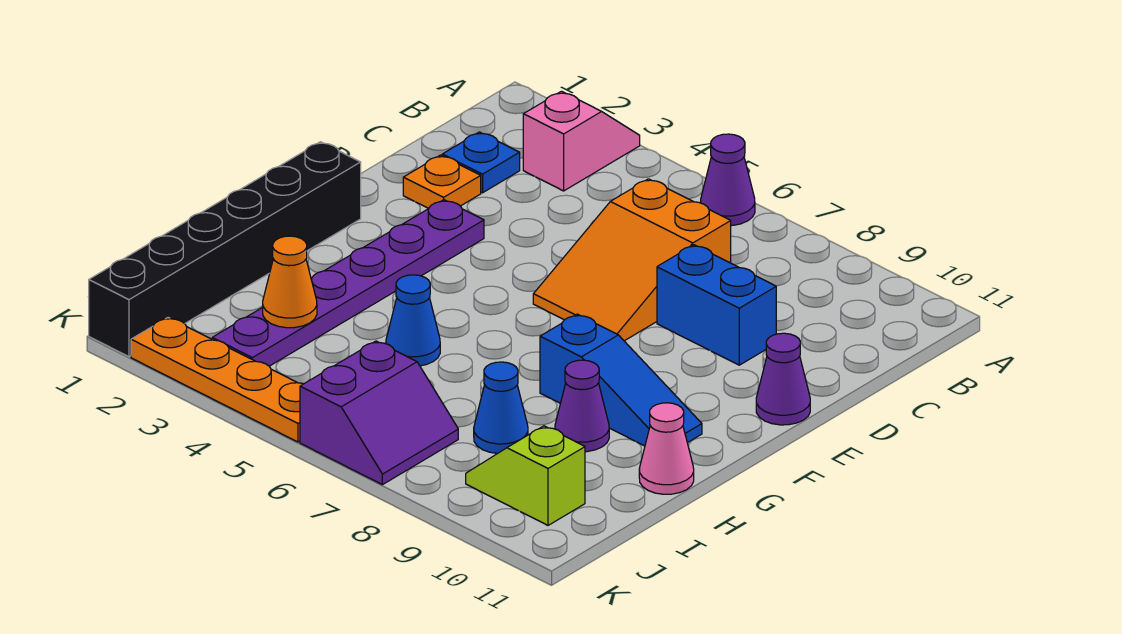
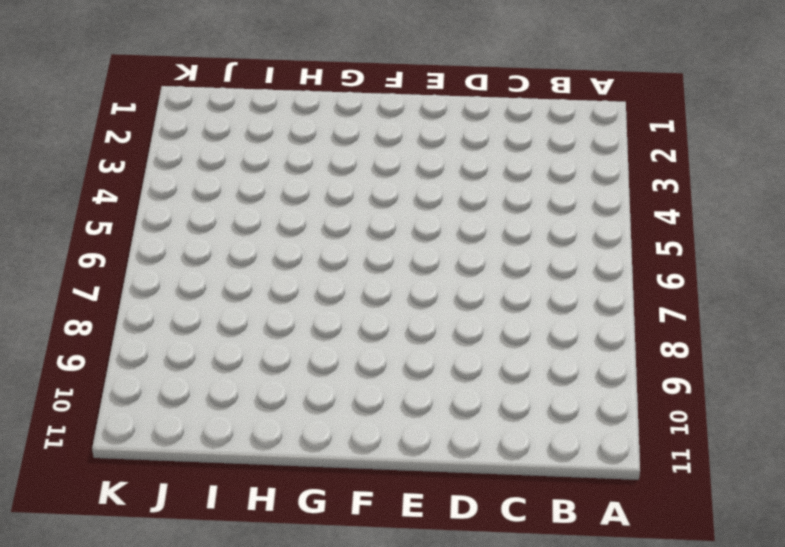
none -> pink 1x2 slope [523,91,640,191]
none -> purple 1x1 cone [701,134,755,226]
none -> blue 1x1 plate [442,132,520,193]

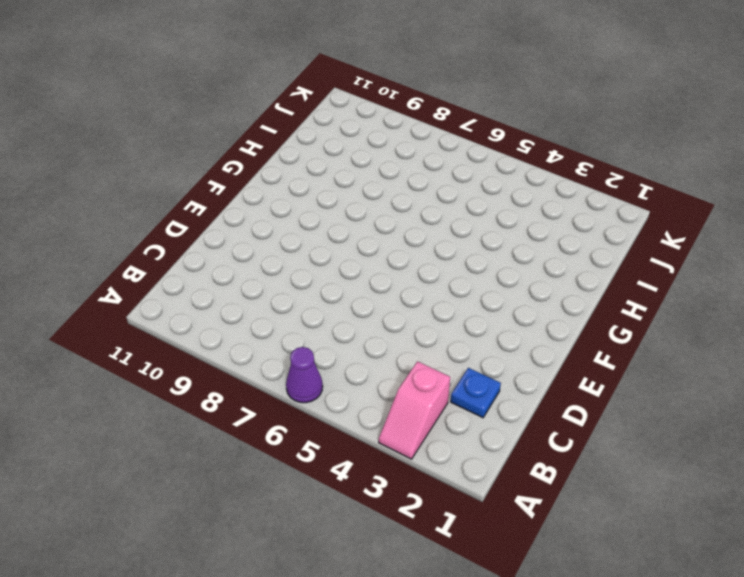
none -> orange 2x3 slope [533,179,731,341]
none -> orange 1x1 plate [403,155,481,208]
none -> blue 1x2 brick [657,245,776,365]

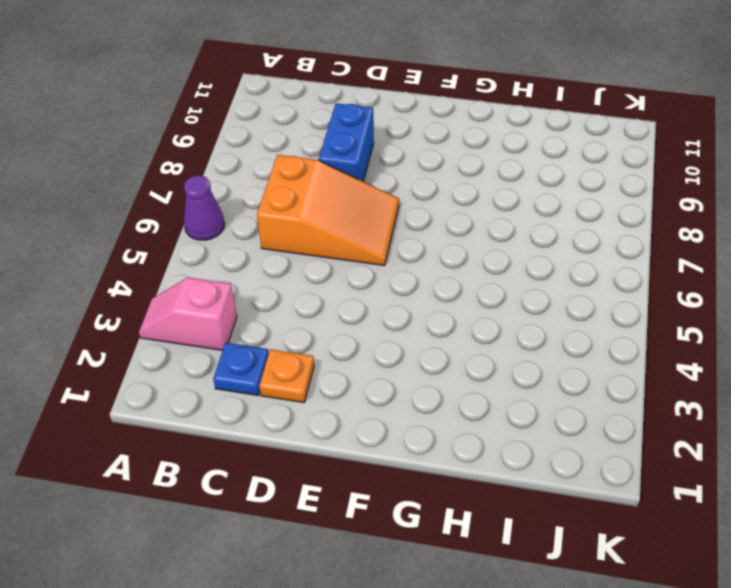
none -> purple 1x6 plate [212,200,484,366]
none -> purple 1x1 cone [756,333,810,425]
none -> black 1x6 brick [89,142,361,357]

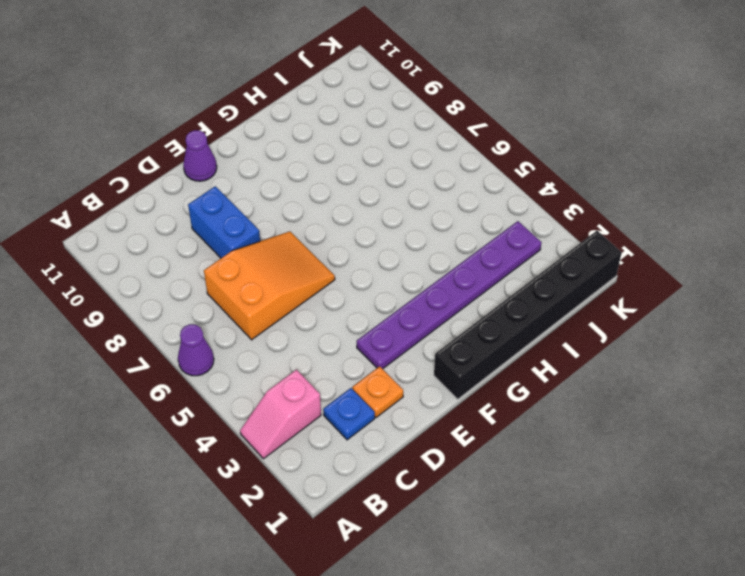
none -> blue 1x3 slope [540,314,702,446]
none -> blue 1x1 cone [386,275,440,366]
none -> purple 1x1 cone [555,360,609,452]

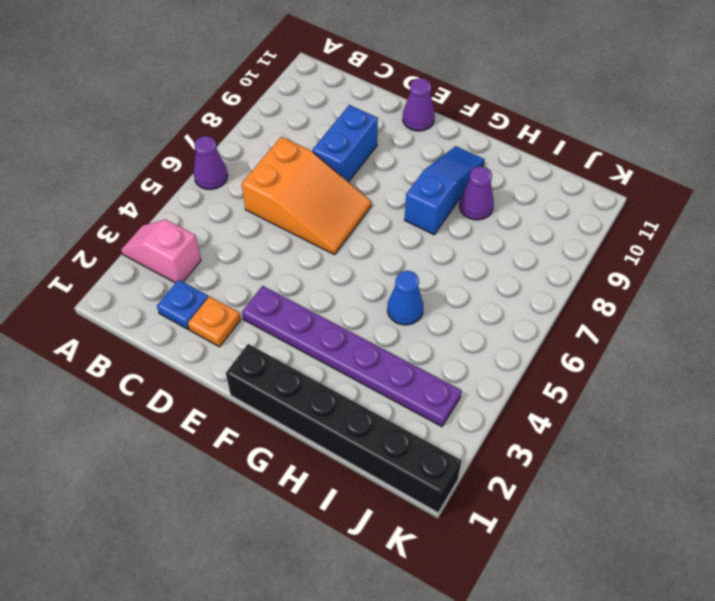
none -> pink 1x1 cone [639,403,694,494]
none -> blue 1x1 cone [474,362,528,454]
none -> purple 2x2 slope [300,341,458,485]

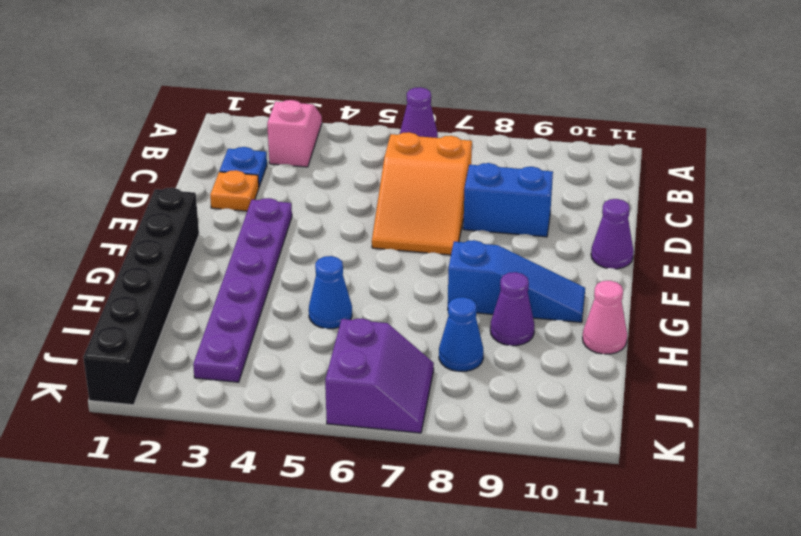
none -> lime 1x2 slope [466,426,585,525]
none -> orange 1x4 plate [131,317,303,442]
none -> orange 1x1 cone [263,236,317,328]

